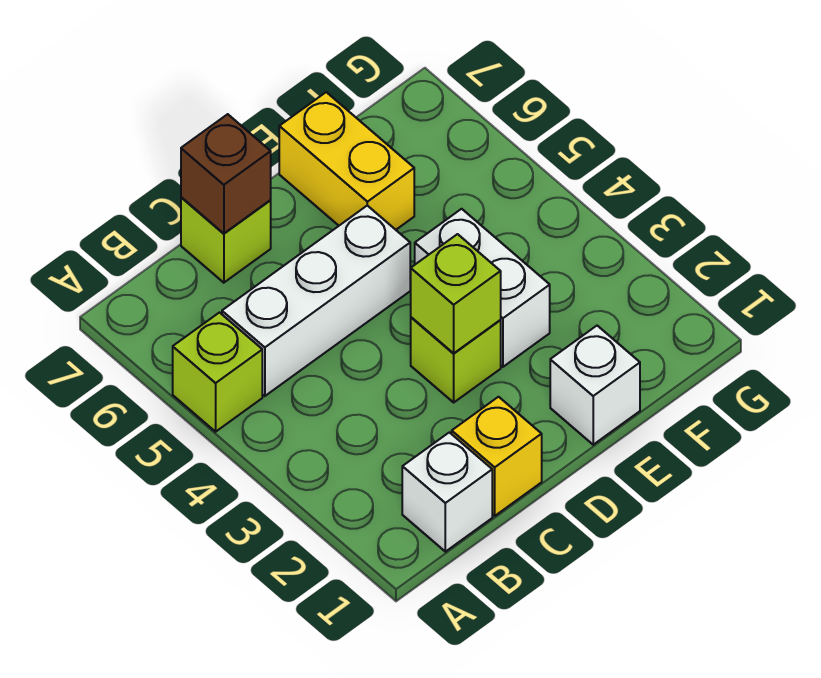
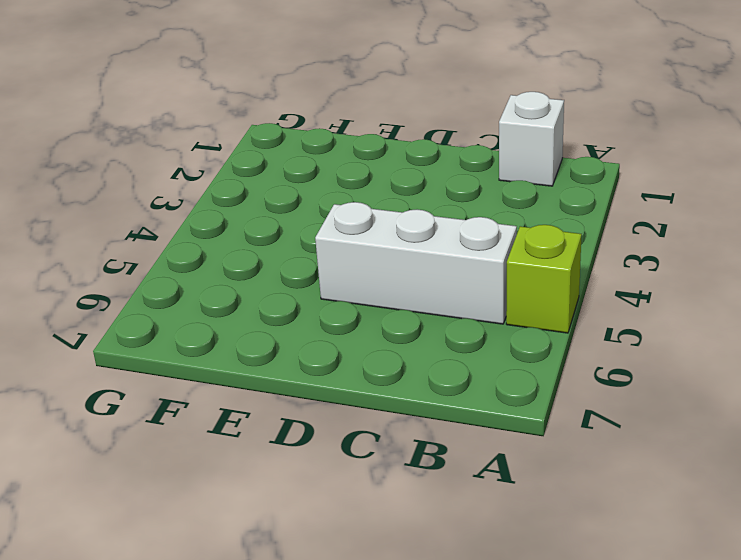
none -> yellow 1x1 brick [452,397,542,516]
none -> lime 1x1 brick [181,197,271,283]

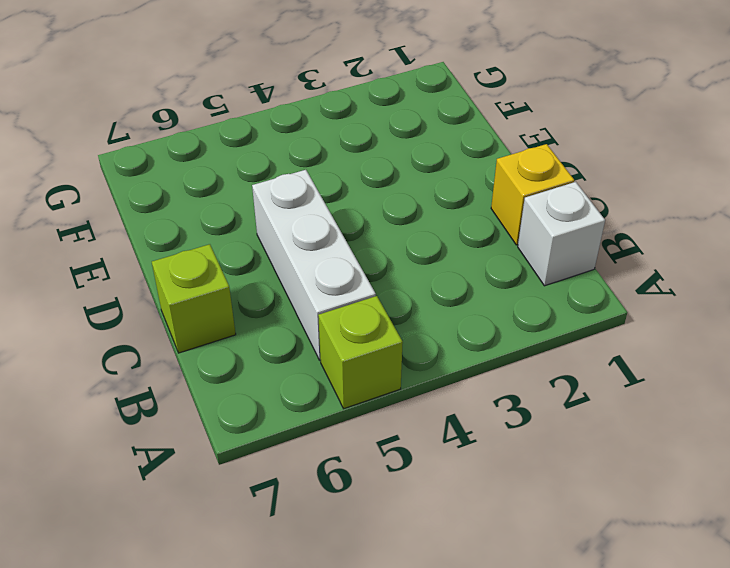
none -> lime 1x1 brick [411,317,501,402]
none -> white 1x1 brick [550,326,640,445]

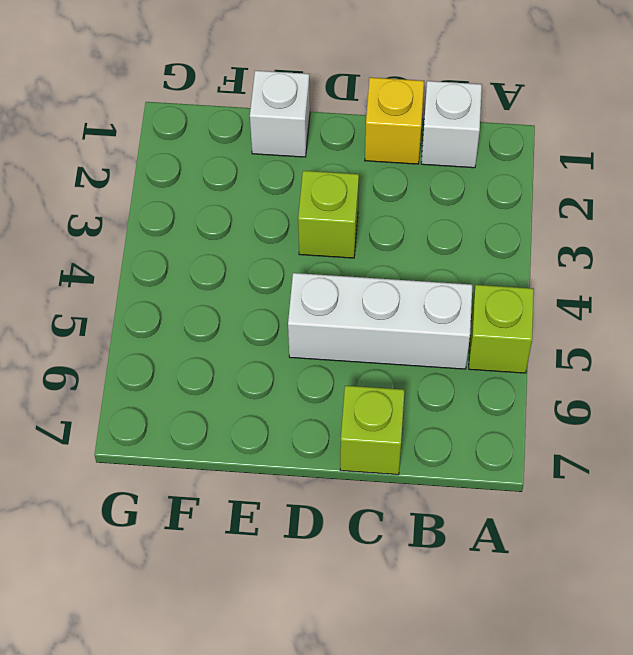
none -> white 1x2 brick [415,209,550,367]
none -> yellow 1x2 brick [279,92,414,230]

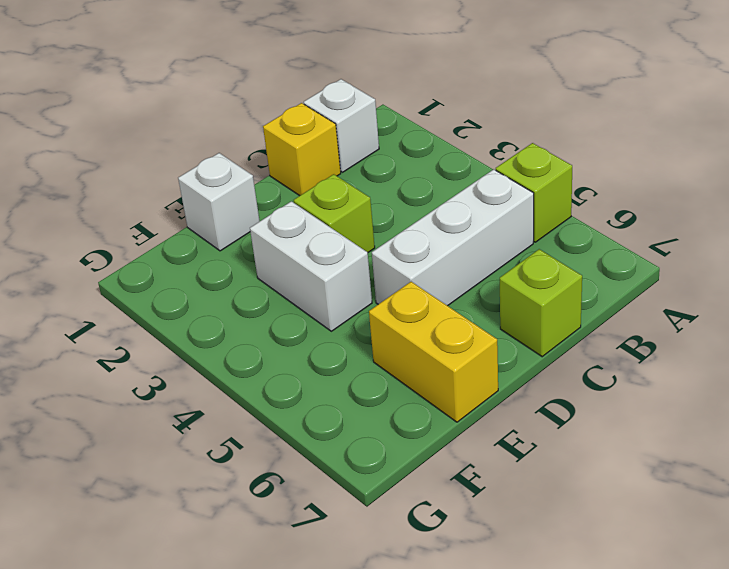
none -> brown 1x1 brick [181,114,271,233]
none -> lime 1x1 brick [410,234,501,353]

